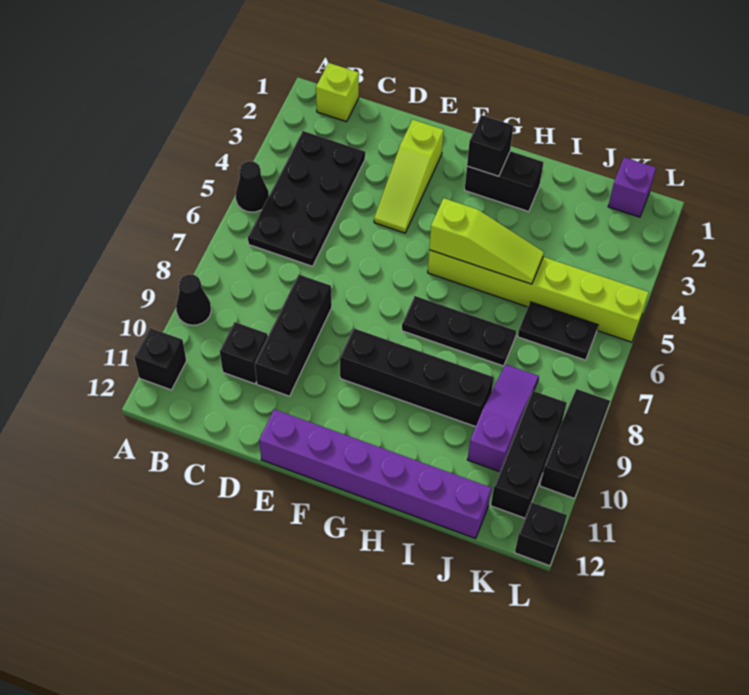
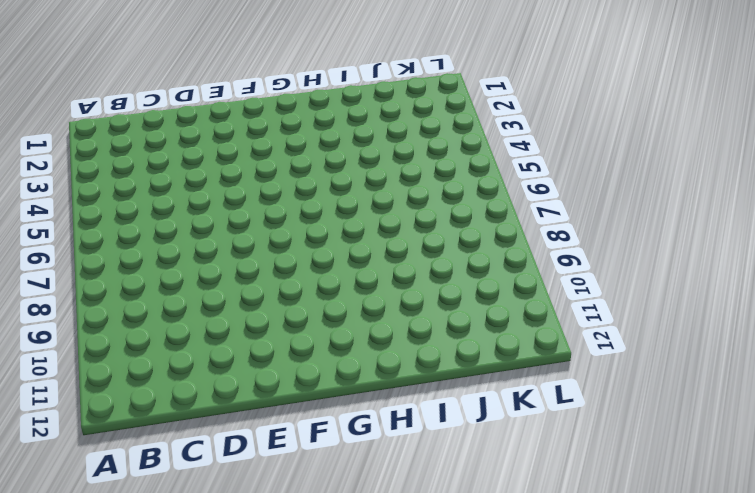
none -> black 1x1 cone [235,161,269,212]
none -> black 1x1 cone [176,274,211,325]
none -> black 1x1 brick [134,328,186,390]

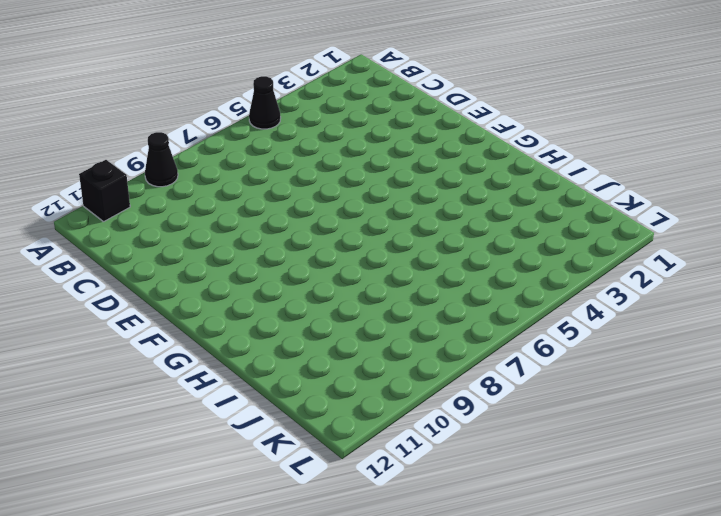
none -> lime 1x1 brick [316,63,359,122]
none -> black 2x4 plate [248,131,365,266]
none -> black 1x1 brick [220,322,268,384]

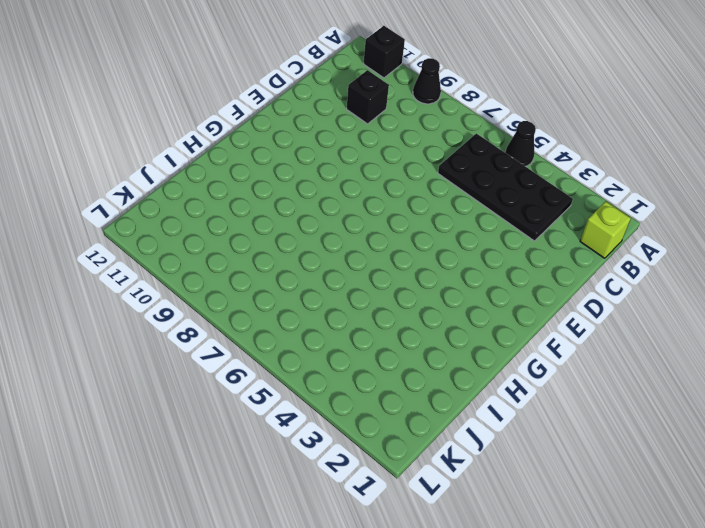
none -> black 1x3 brick [255,275,332,396]
none -> lime 1x3 slope [374,120,444,233]
none -> purple 1x6 brick [259,409,491,538]

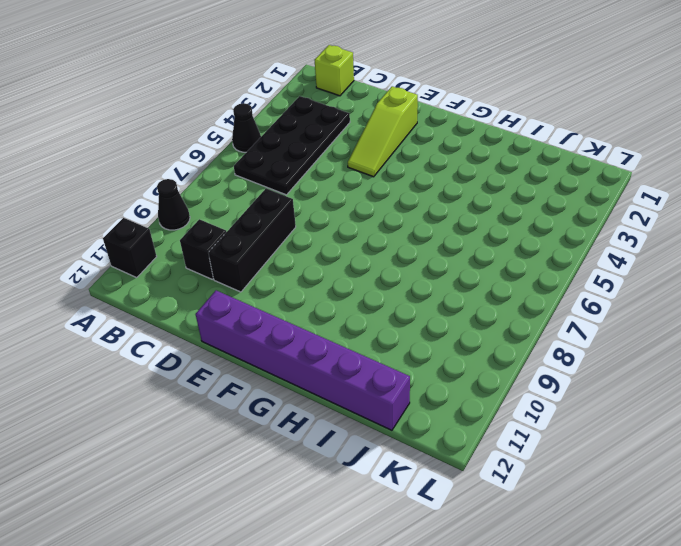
none -> black 1x4 brick [340,328,494,427]
none -> black 1x2 brick [465,151,544,212]
none -> lime 1x6 brick [428,250,649,342]

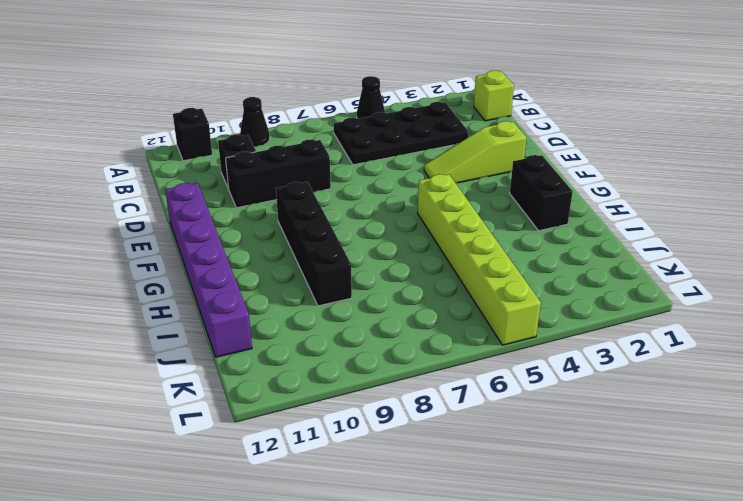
none -> black 1x3 plate [402,296,516,366]
none -> black 1x2 plate [518,302,598,360]
none -> purple 1x3 slope [468,365,539,472]

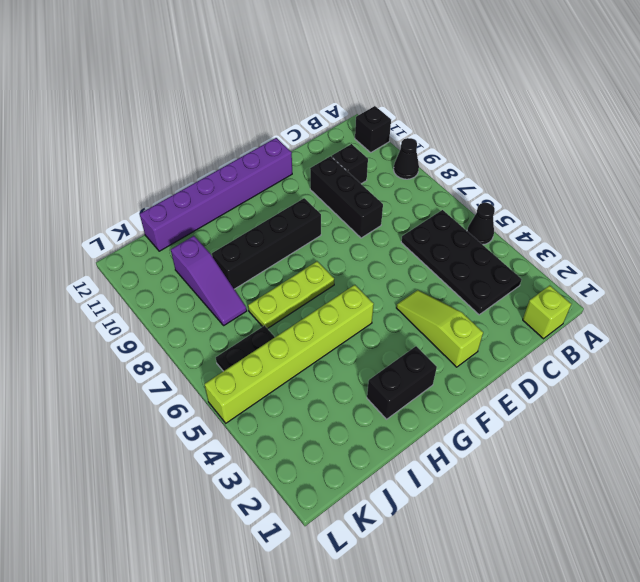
lime 1x3 plate [248,261,334,329] -> black 1x3 plate [402,296,516,366]
none -> purple 1x1 brick [608,157,656,217]
none -> black 1x3 brick [491,390,567,518]
none -> black 1x3 slope [540,389,610,498]

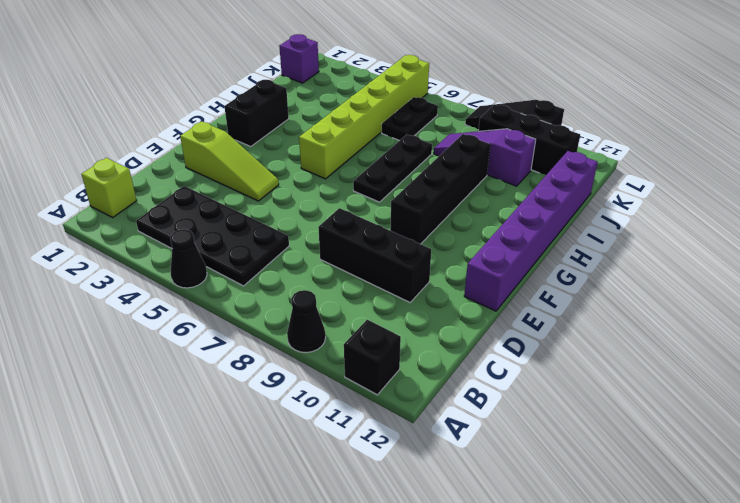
none -> black 1x1 brick [220,322,268,384]
none -> black 1x1 brick [515,502,567,566]
none -> black 1x1 brick [467,115,514,176]

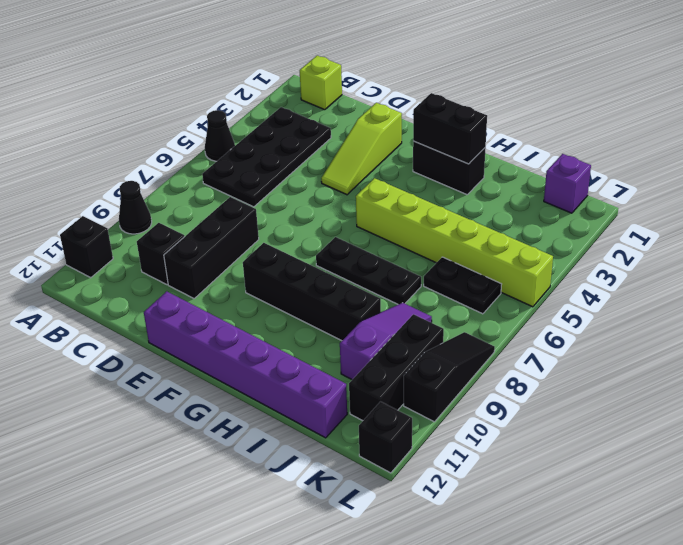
black 1x2 brick [413,93,487,164] -> black 1x1 brick [467,115,514,176]
none -> lime 1x3 slope [429,198,544,284]

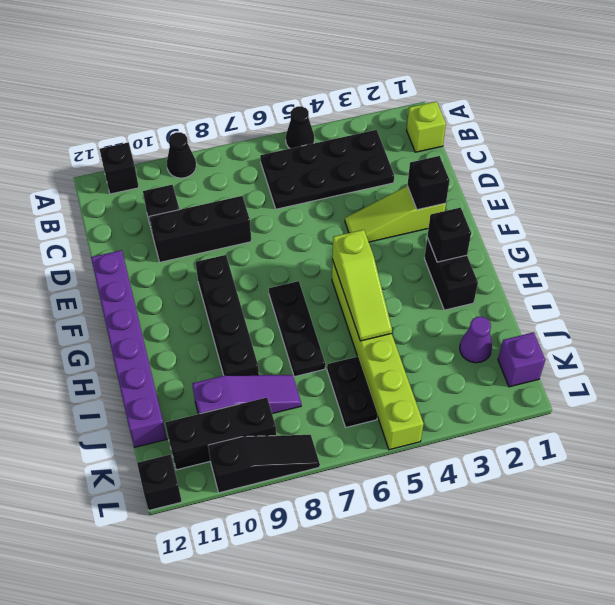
black 1x1 brick [407,156,450,210] -> none
purple 1x1 cone [460,317,492,363] -> none

